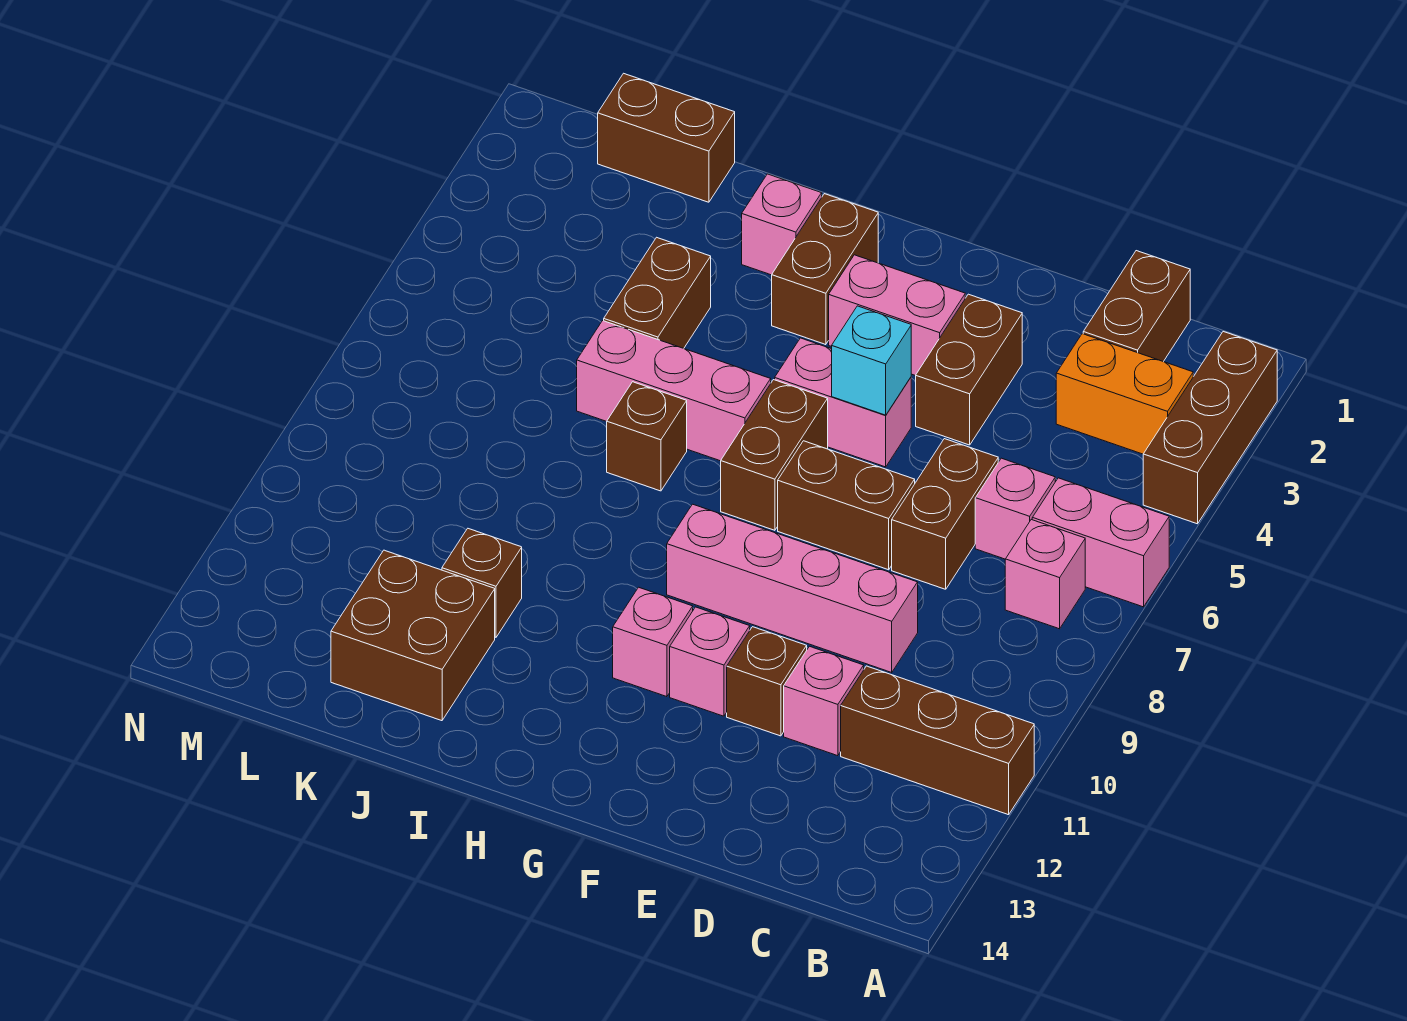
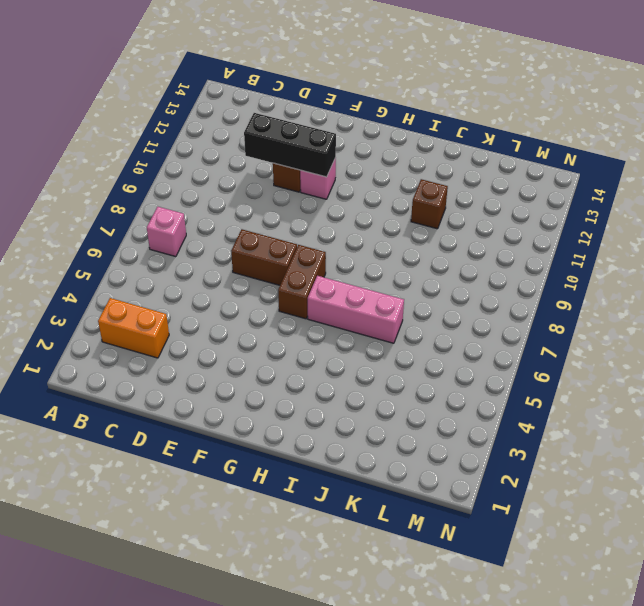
black 1x3 brick [244,113,336,177] -> none
none -> brown 1x3 brick [1143,332,1277,524]
none -> pink 1x2 brick [1032,478,1169,607]
none -> brown 1x3 brick [841,666,1034,815]

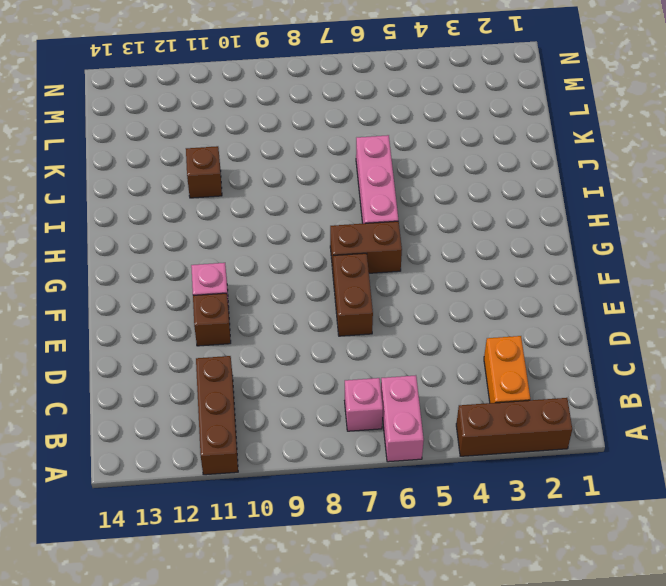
none -> brown 1x2 brick [1083,251,1190,362]
none -> pink 1x1 brick [975,458,1055,559]
none -> brown 1x2 brick [892,439,998,589]

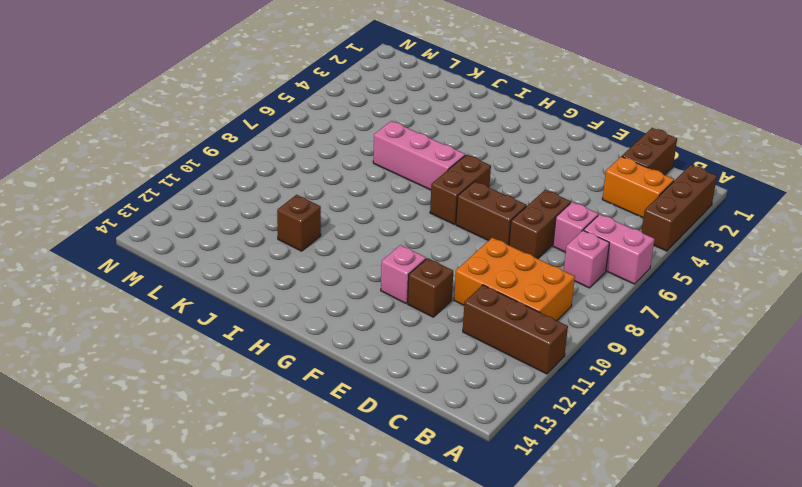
orange 2x3 brick [454,238,575,320] -> pink 1x4 brick [667,504,918,672]
none -> pink 1x1 brick [784,646,864,756]
none -> brown 1x2 brick [916,294,1022,445]
none -> pink 1x2 brick [829,255,965,376]

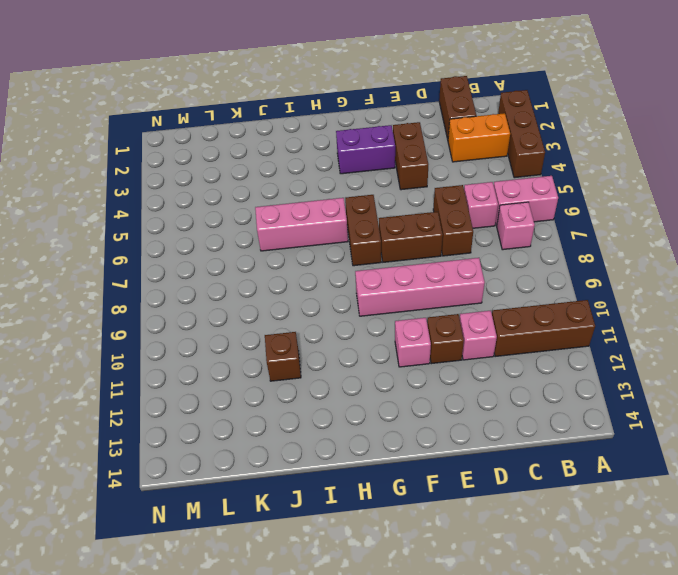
purple 1x2 brick [336,125,395,174] -> pink 1x2 brick [829,255,965,376]
none -> pink 1x2 brick [775,338,911,467]
none -> pink 1x1 brick [613,587,693,697]
none -> brown 1x2 brick [772,194,878,345]

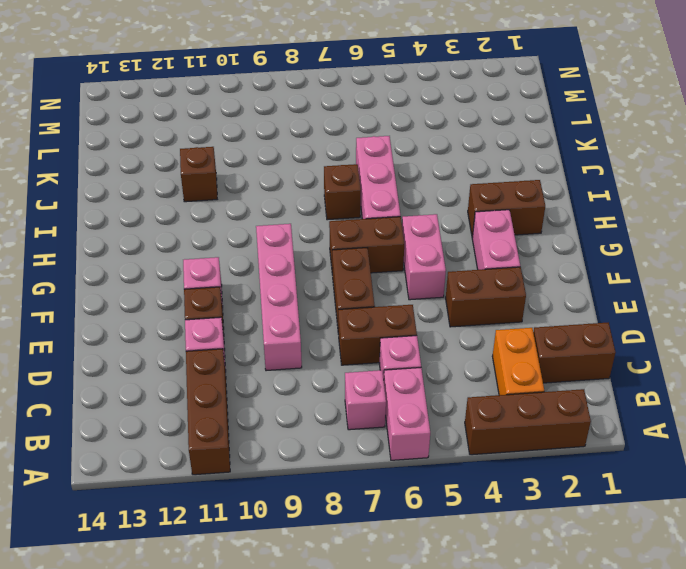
none -> pink 1x1 brick [613,587,693,697]
none -> pink 1x1 brick [742,174,822,275]
none -> brown 1x2 brick [604,237,711,348]

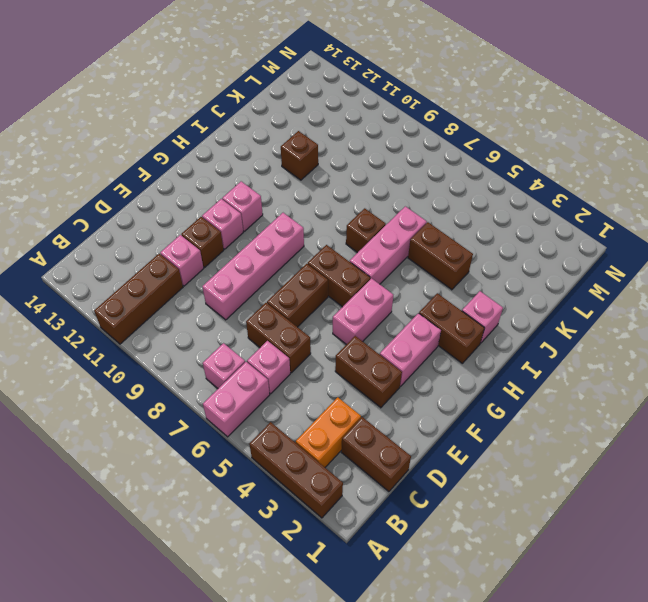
none -> brown 2x2 brick [331,550,495,721]
none -> brown 1x2 brick [598,73,735,202]
none -> cyan 1x1 brick [832,306,911,415]

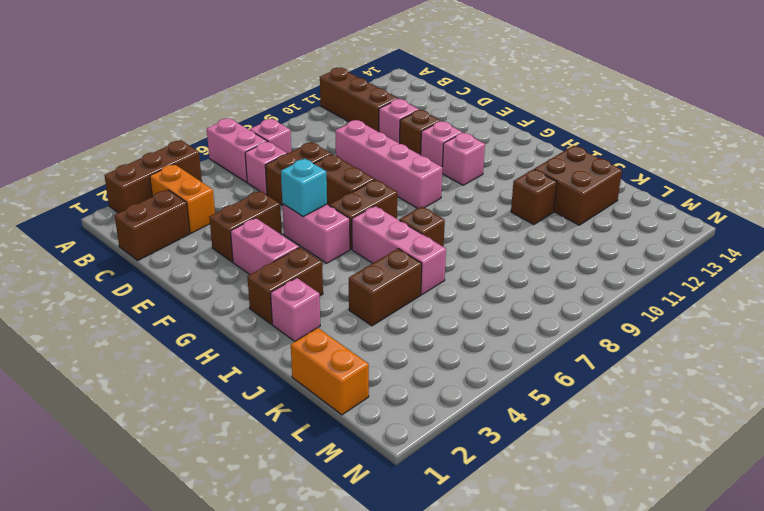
orange 1x2 brick [291,328,369,415] -> brown 1x2 brick [598,73,735,202]

